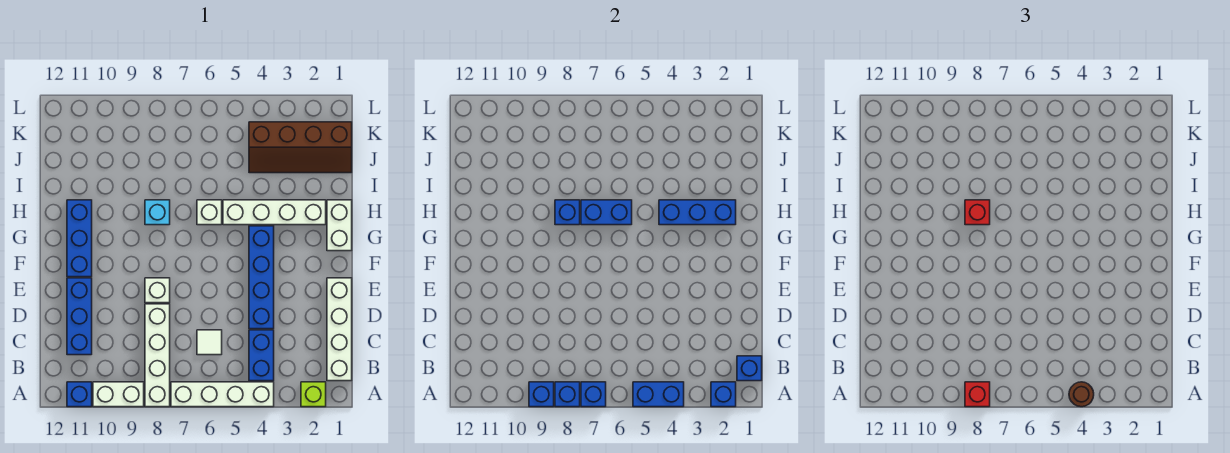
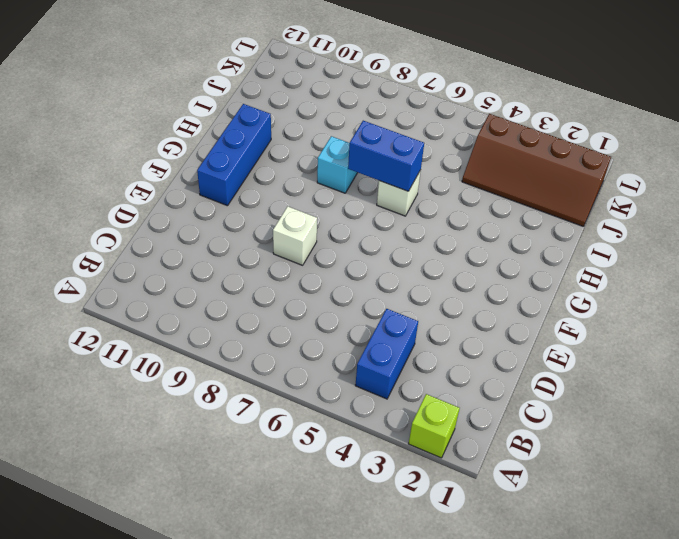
none -> white 1x4 brick [171,382,274,407]
none -> white 1x4 brick [145,304,170,407]
none -> white 1x2 brick [93,382,144,407]

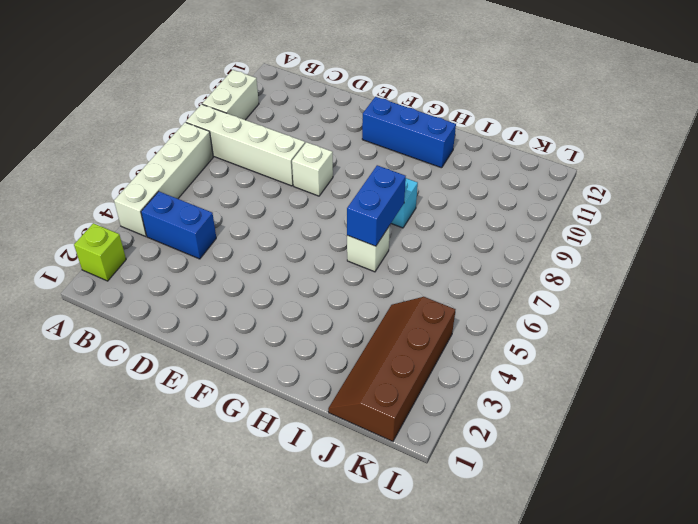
none -> blue 1x1 brick [67,382,92,407]
none -> white 1x4 brick [327,278,352,381]
none -> white 1x1 tile [197,330,222,355]

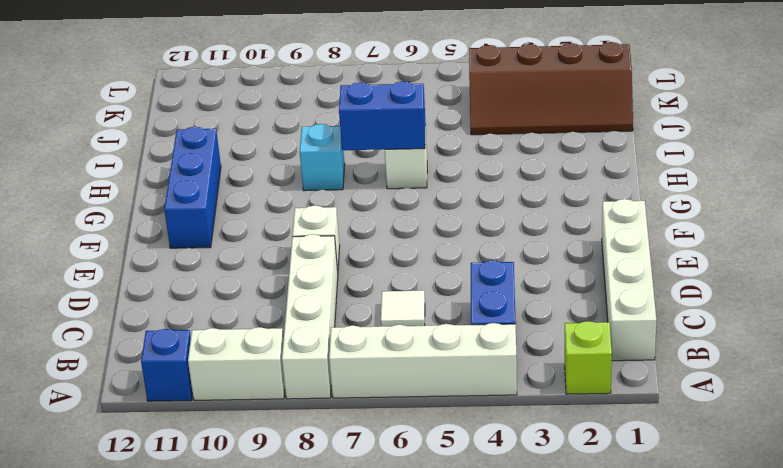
none -> blue 1x3 brick [67,278,92,355]
none -> blue 1x4 brick [249,226,274,329]
none -> white 1x2 brick [327,200,352,251]

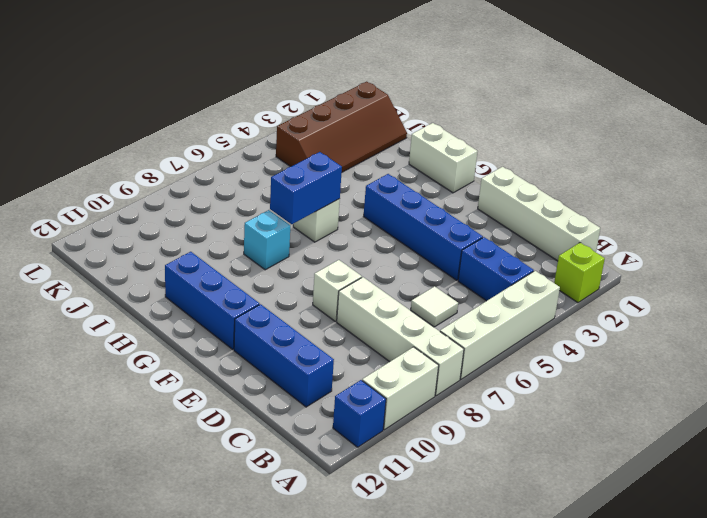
none -> white 1x4 brick [223,200,326,225]
none -> blue 1x1 brick [711,382,736,407]
none -> blue 1x2 brick [633,382,684,407]

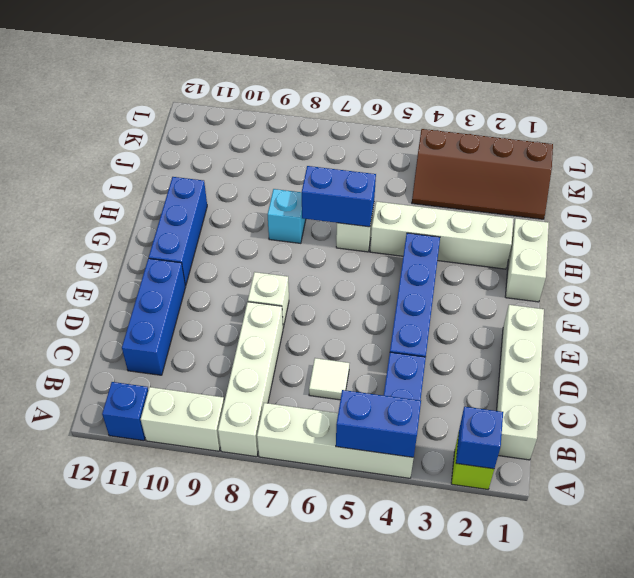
none -> blue 1x1 brick [581,382,606,407]
none -> blue 1x1 brick [555,382,580,407]
none -> blue 1x1 brick [529,382,554,407]

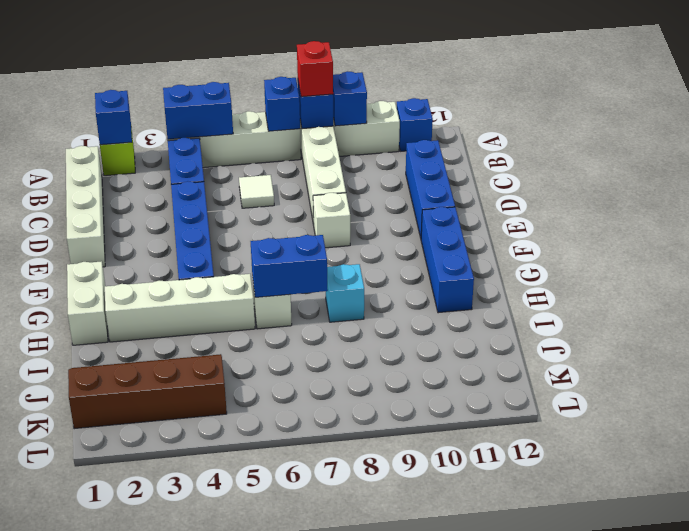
none -> blue 1x1 brick [737,356,762,381]
none -> blue 1x3 brick [659,200,736,225]
none -> blue 1x1 brick [555,200,580,225]

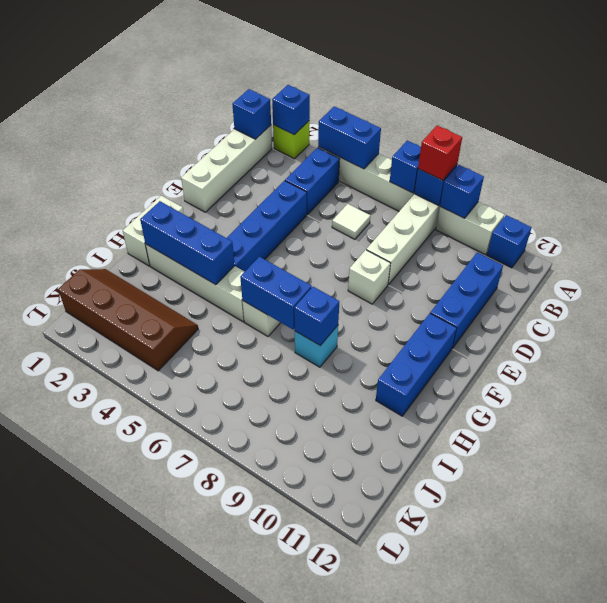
none -> brown 1x1 round brick [1069,382,1094,407]
none -> red 1x1 brick [965,200,990,225]

